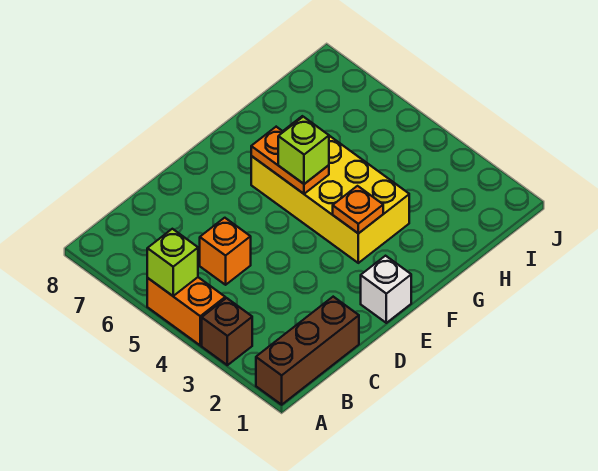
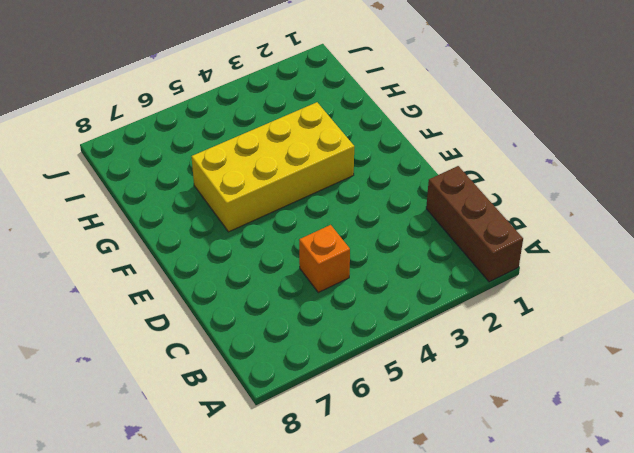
none -> brown 1x1 brick [202,298,252,365]
none -> orange 1x2 brick [147,277,225,345]

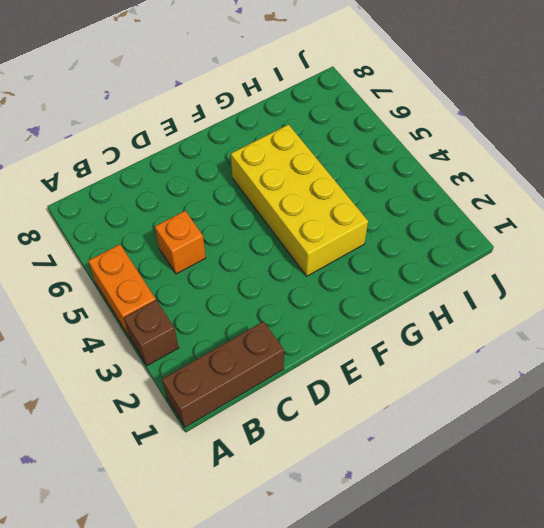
none -> white 1x1 brick [361,256,411,323]
none -> lime 1x1 brick [147,229,198,296]

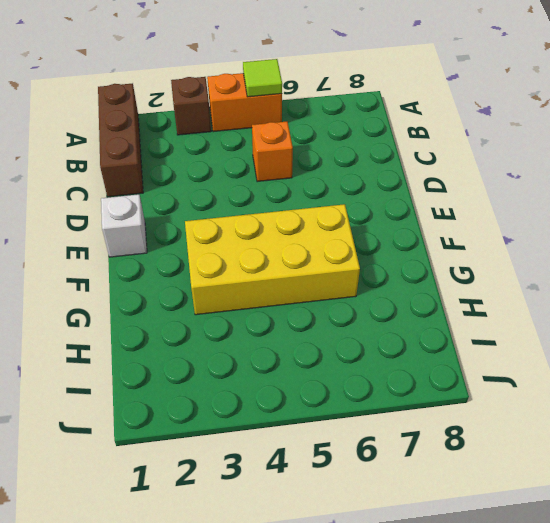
lime 1x1 tile [243,59,282,97] -> lime 1x1 brick [147,229,198,296]
none -> orange 1x1 plate [333,186,383,233]
none -> orange 1x2 plate [251,127,329,194]

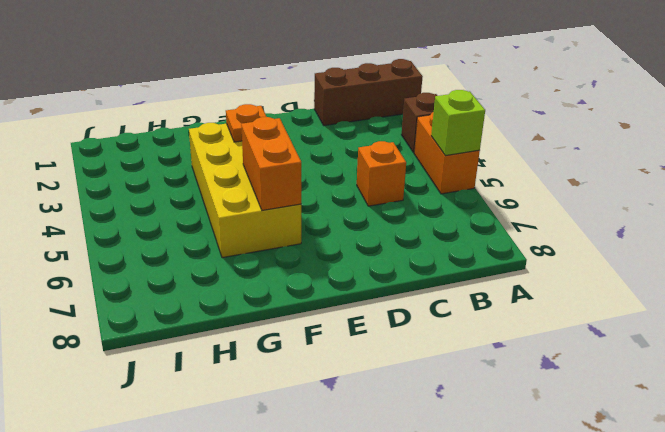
orange 1x2 brick [241,117,301,210] -> orange 1x2 plate [251,127,329,194]
none -> white 1x1 brick [361,256,411,323]
none -> lime 1x1 brick [278,117,329,184]

